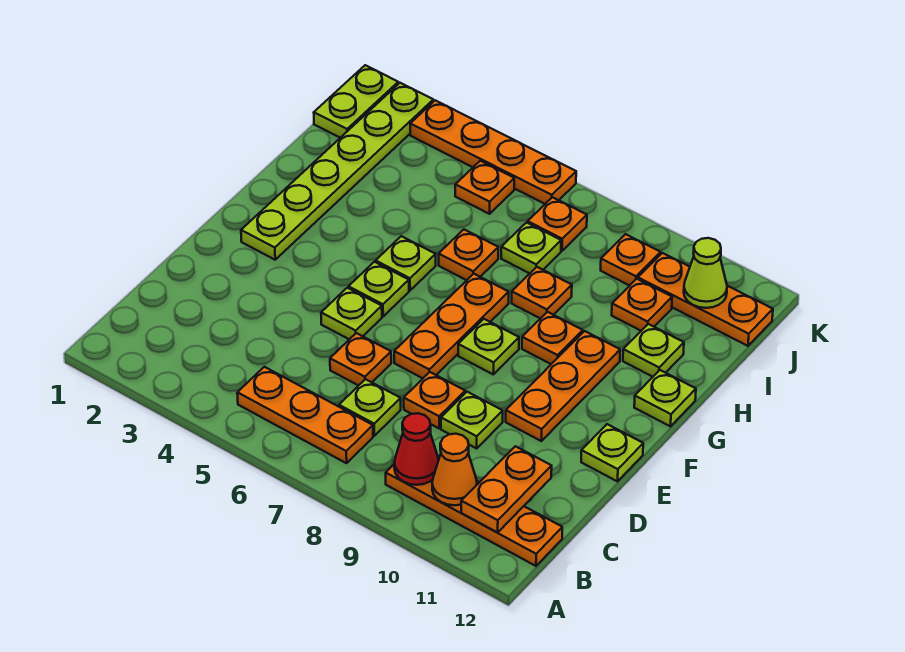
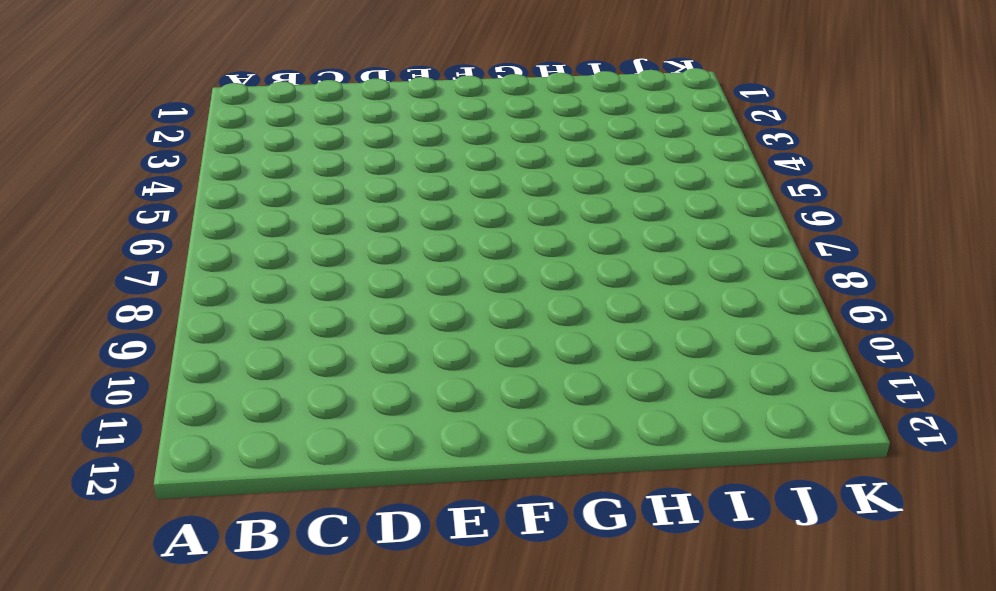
none -> orange 1x3 plate [237,367,373,463]
none -> orange 1x4 plate [386,465,562,566]
none -> lime 1x1 plate [339,379,401,436]
none -> orange 1x1 plate [330,333,391,386]

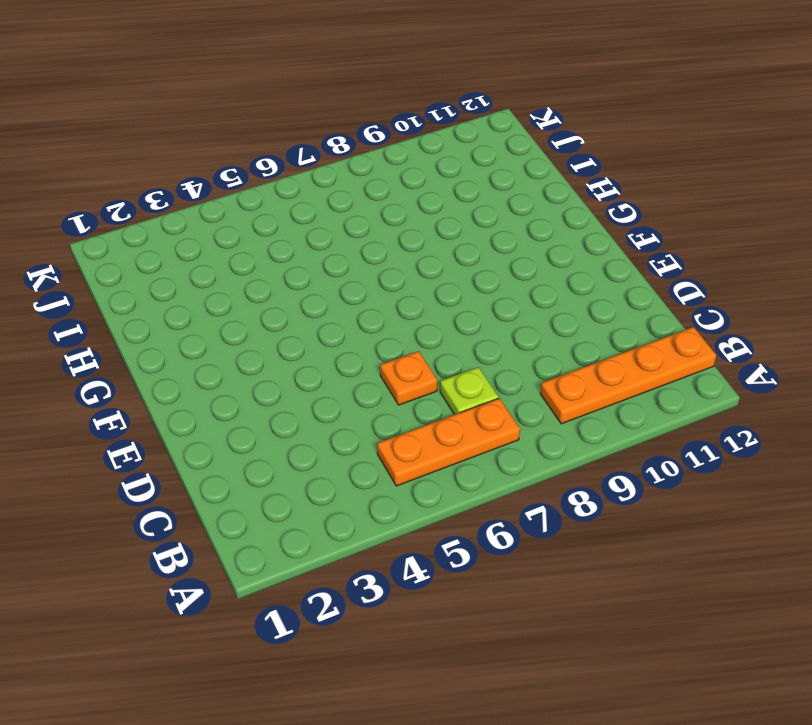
none -> orange 1x1 plate [404,372,465,428]
none -> lime 1x1 plate [441,392,503,448]
none -> lime 1x1 plate [321,288,382,339]
none -> orange 1x3 plate [394,274,509,378]

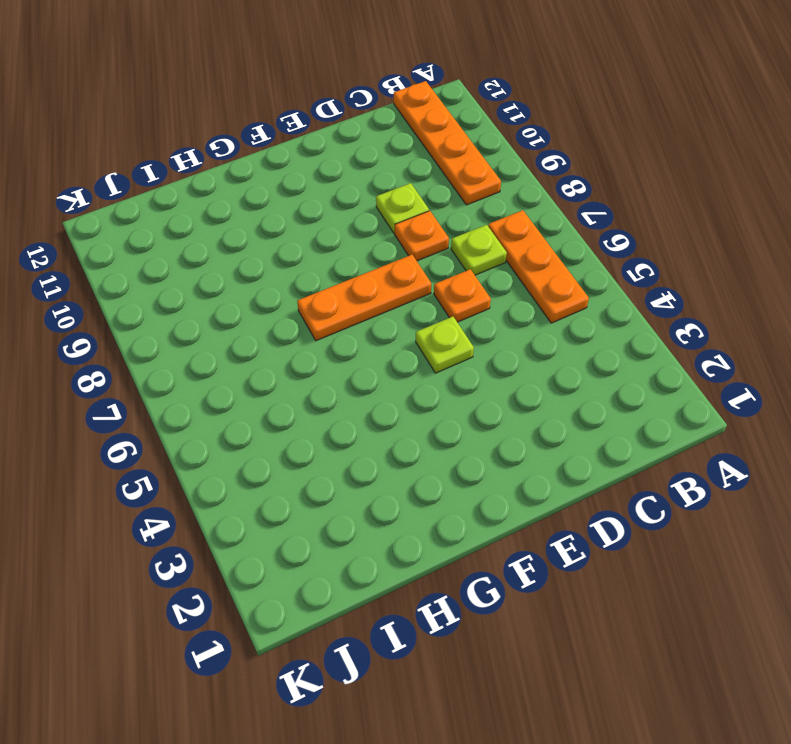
none -> orange 1x3 plate [506,331,620,441]
none -> lime 1x1 plate [581,424,643,481]
none -> lime 1x6 plate [241,83,433,260]
none -> lime 1x1 plate [349,262,409,316]

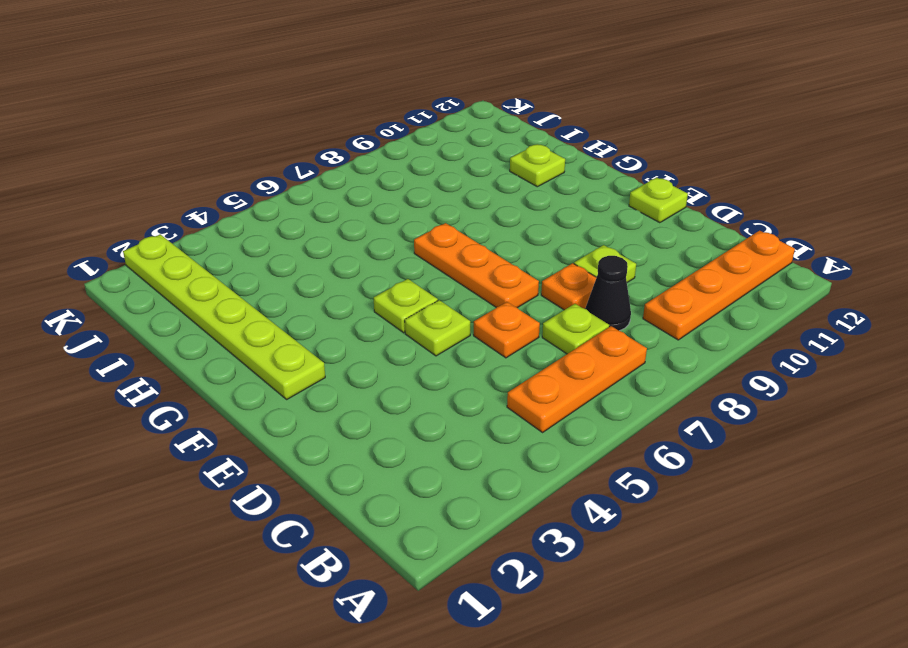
black 1x1 cone [585,256,631,331] -> none
none -> orange 1x3 plate [506,331,620,441]
none -> lime 1x1 plate [458,319,519,374]
none -> lime 1x1 plate [376,236,436,290]
none -> orange 1x1 plate [522,312,583,364]

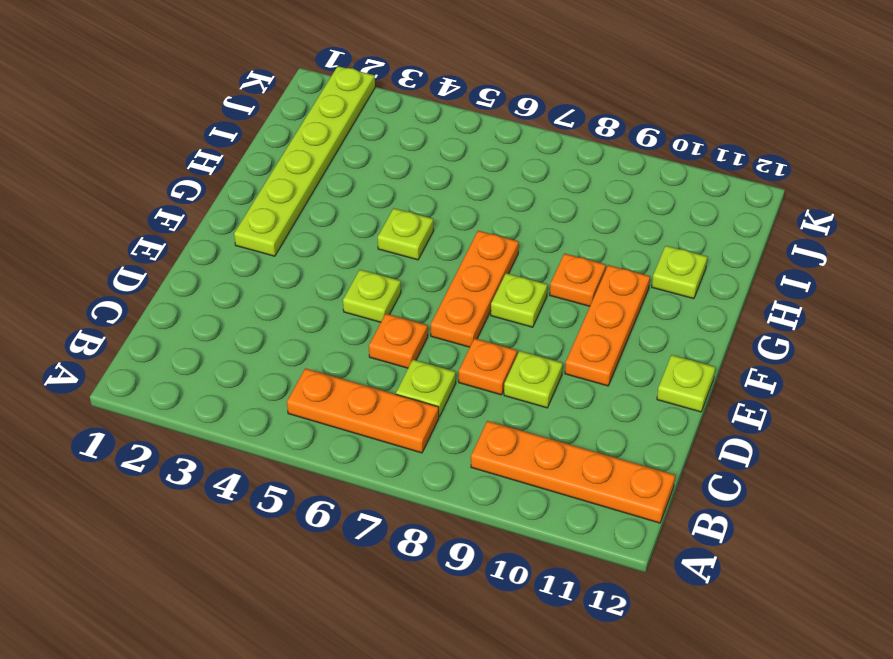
none -> lime 1x1 plate [349,262,409,316]
none -> lime 1x1 plate [634,370,696,426]
none -> orange 1x1 plate [439,230,498,280]
none -> orange 1x1 plate [512,267,572,319]

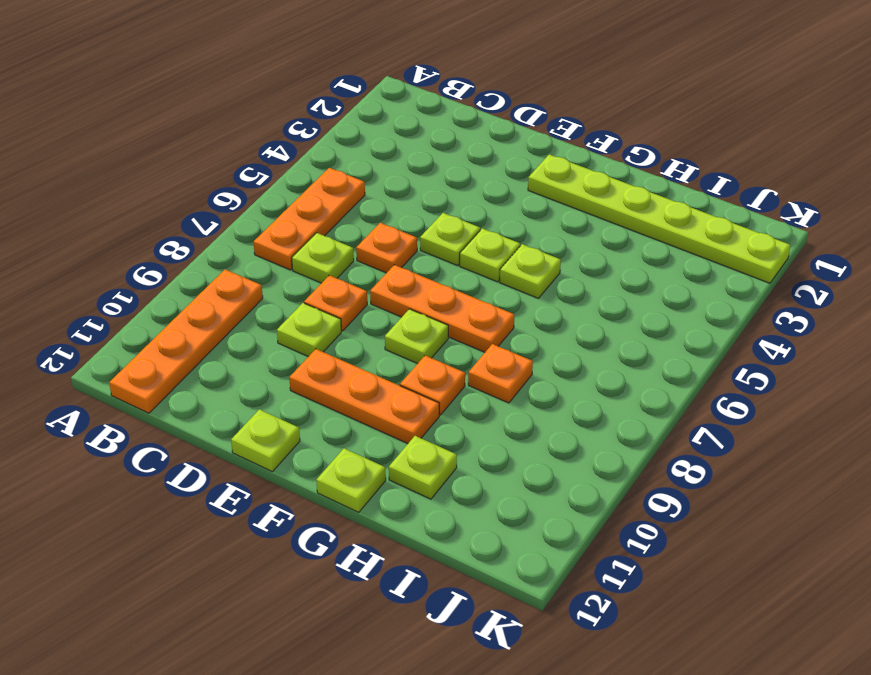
none -> orange 1x1 plate [439,230,498,280]
none -> lime 1x1 plate [501,223,561,273]
none -> orange 1x1 plate [612,279,672,331]
none -> lime 1x2 plate [314,65,398,138]

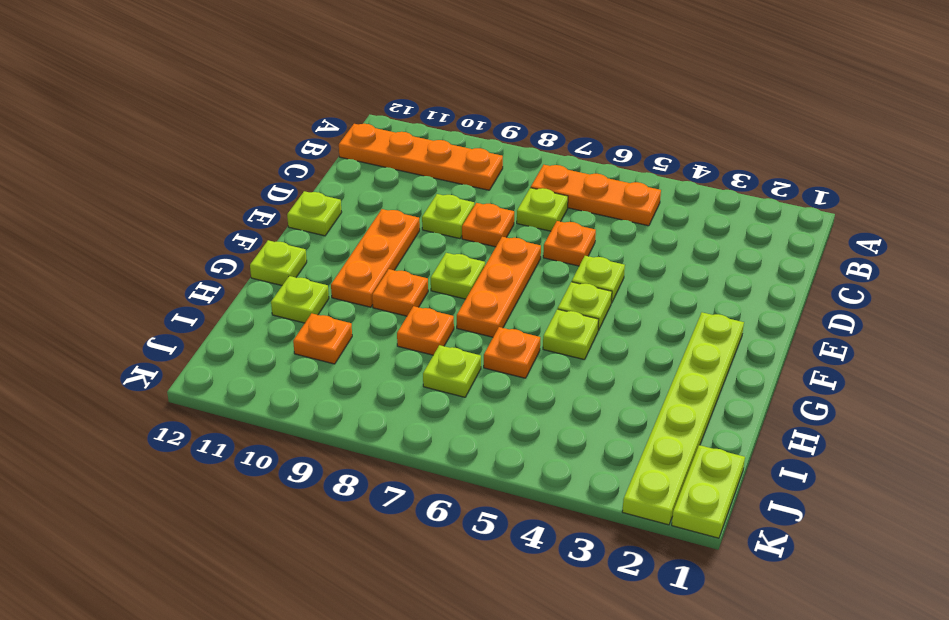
none -> orange 1x1 plate [455,161,514,214]
none -> orange 1x1 plate [528,197,587,251]
none -> orange 1x1 plate [601,234,661,286]
none -> orange 1x3 plate [638,253,773,346]

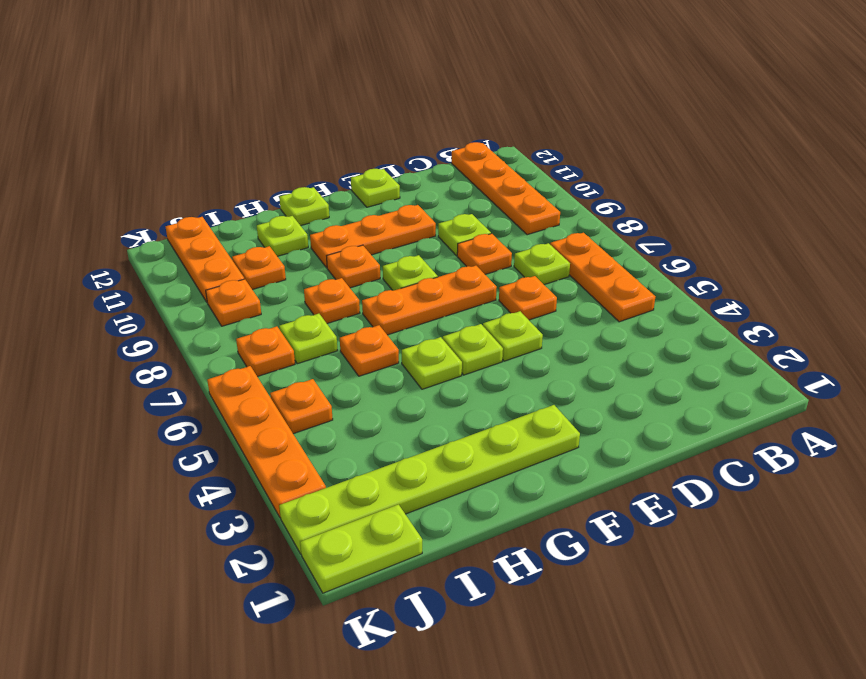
none -> red 1x1 cone [394,413,439,485]
none -> orange 1x1 cone [432,434,477,505]
none -> orange 1x2 plate [461,446,552,533]
none -> lime 1x1 cone [684,238,727,308]

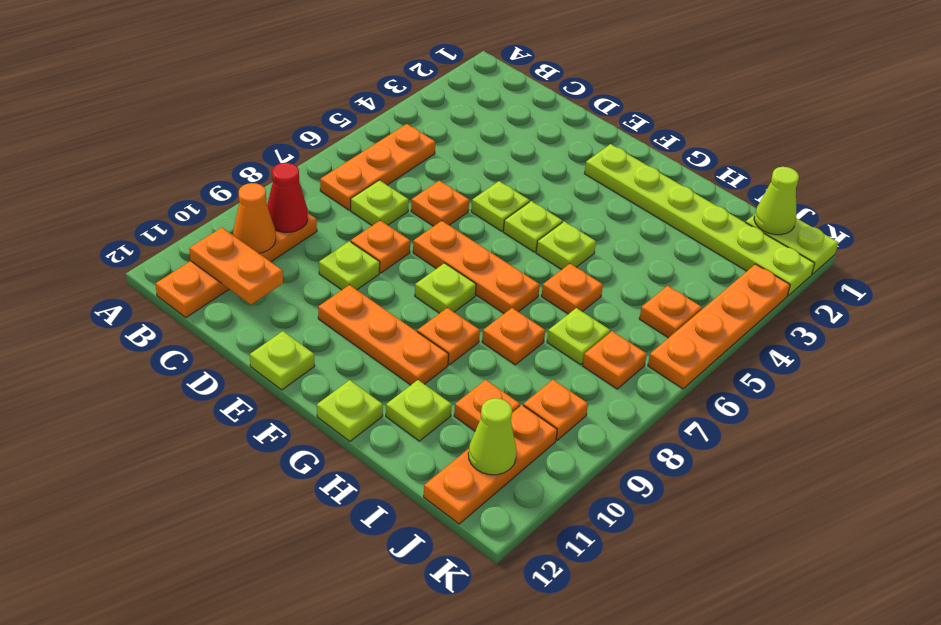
lime 1x1 cone [754,167,799,235] -> none

